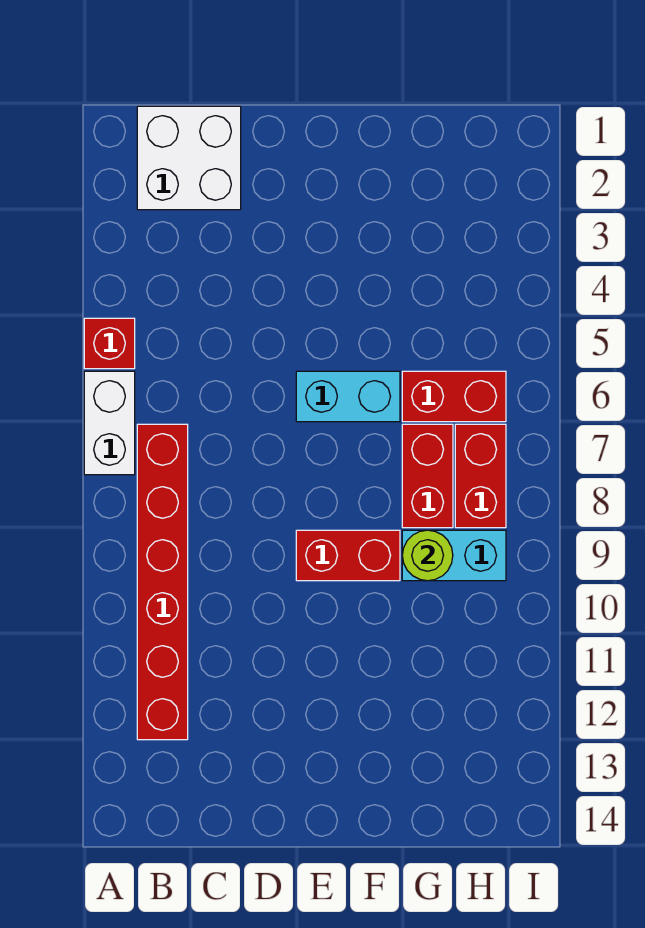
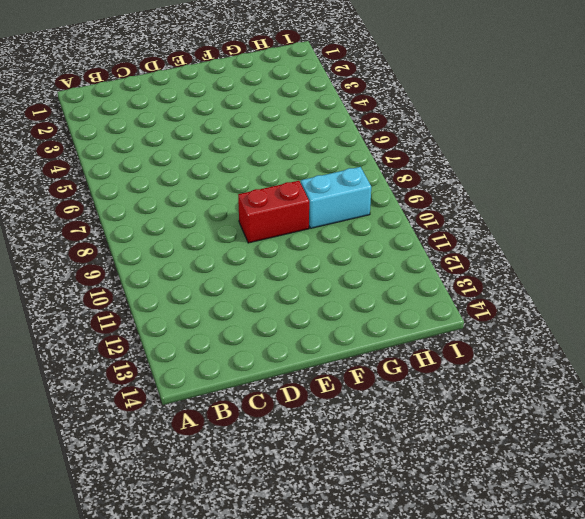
none -> red 1x1 brick [84,318,135,369]
none -> white 1x2 brick [84,371,135,475]

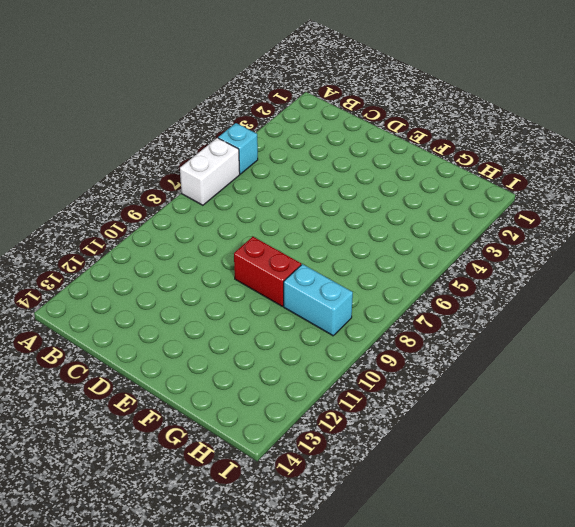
cyan 1x1 brick [218,123,258,174] -> red 1x1 brick [84,318,135,369]
none -> white 2x2 brick [137,106,241,210]
none -> red 1x6 brick [137,424,188,740]

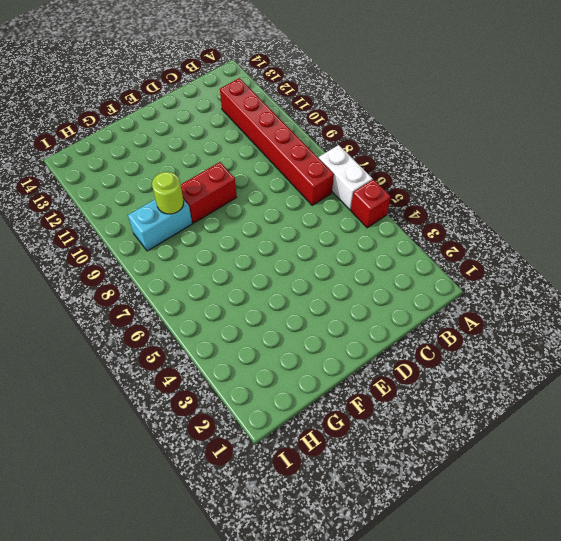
none -> white 2x2 brick [137,106,241,210]
none -> cyan 1x2 brick [296,371,400,422]

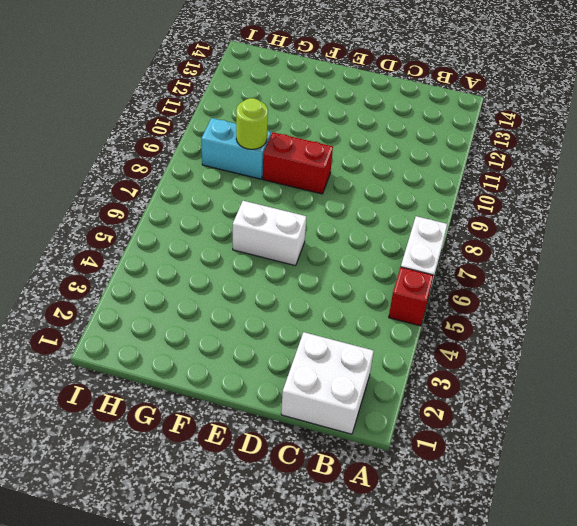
white 1x2 brick [233,201,306,266] -> cyan 1x2 brick [296,371,400,422]
none -> red 1x6 brick [137,424,188,740]
none -> red 1x2 brick [402,371,506,422]

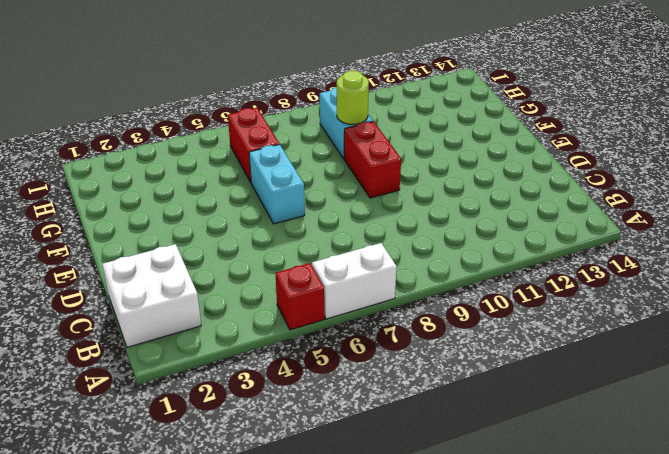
none -> red 1x6 brick [137,424,188,740]
none -> red 1x2 brick [402,424,453,528]

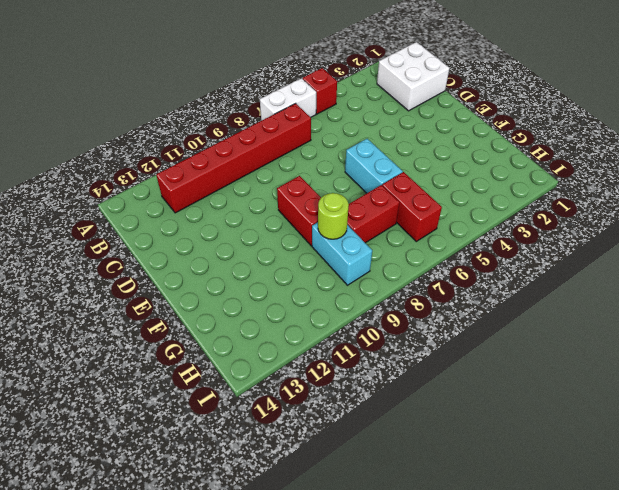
none -> red 1x2 brick [455,424,506,528]

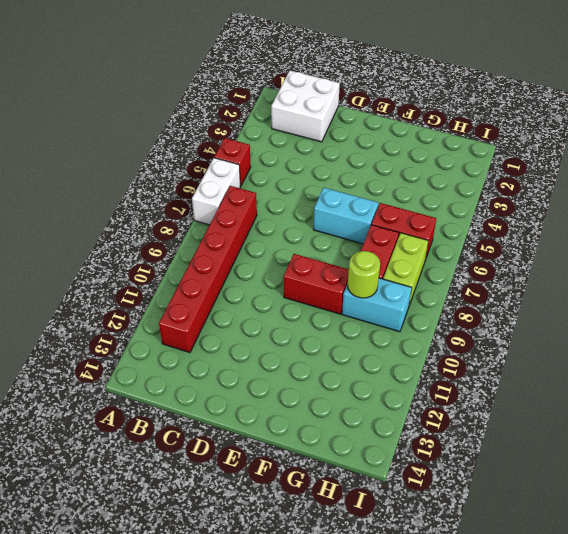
lime 1x2 brick [383,233,429,305] -> red 1x2 brick [455,424,506,528]

